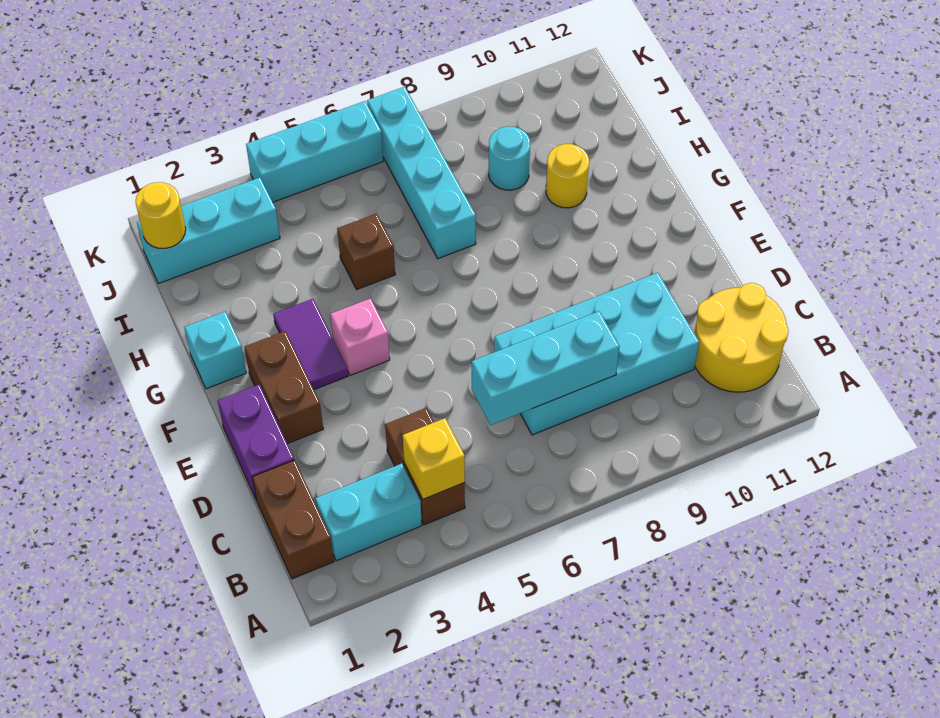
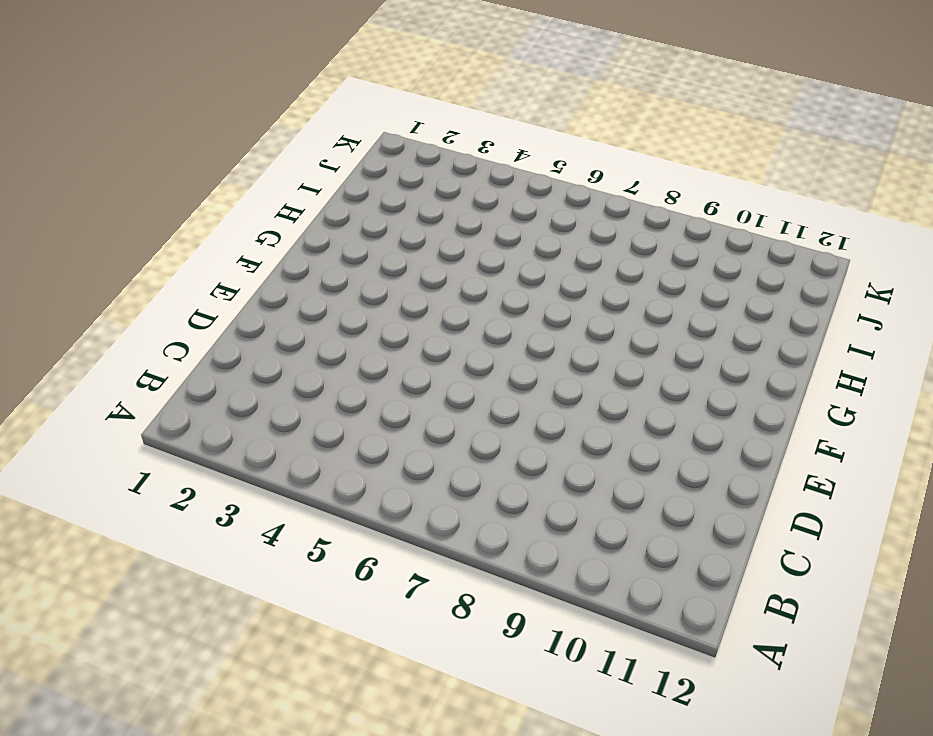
none -> brown 1x2 brick [252,460,334,579]
none -> cyan 1x2 brick [315,464,422,561]
none -> brown 1x2 brick [385,408,465,525]

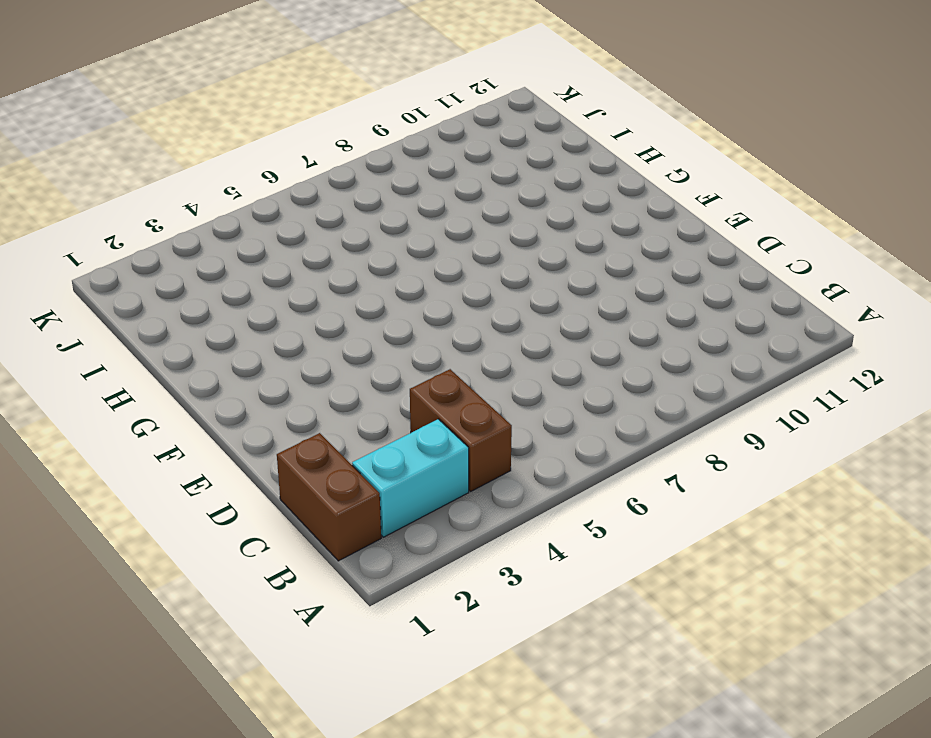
none -> yellow 2x2 round brick [694,283,789,392]
none -> cyan 2x4 brick [494,273,699,435]
none -> purple 1x2 brick [218,384,294,500]

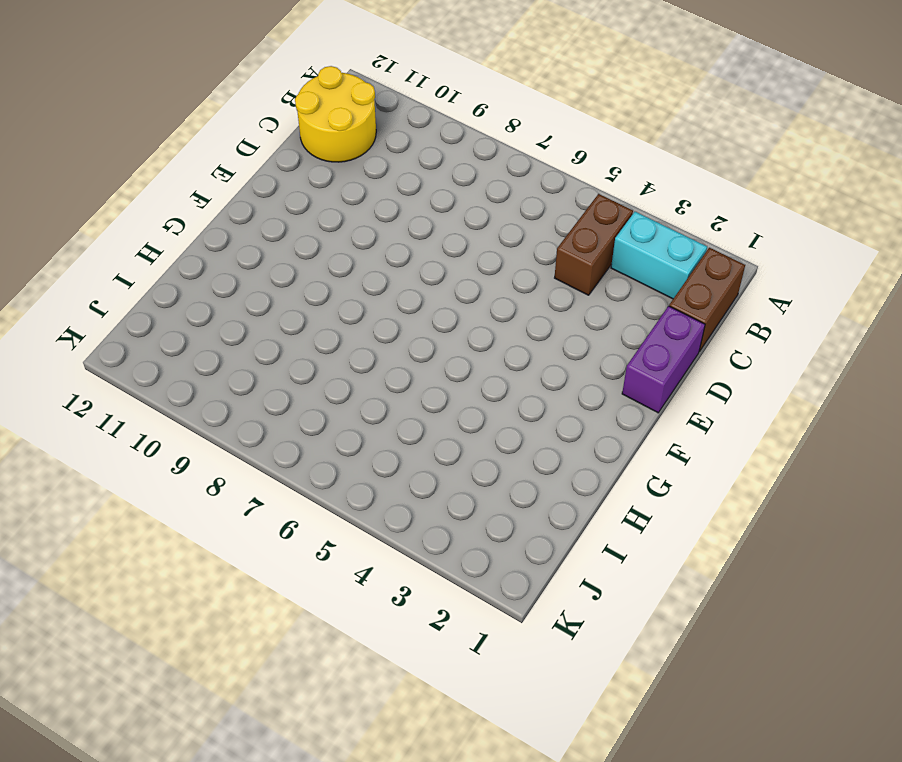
none -> cyan 2x4 brick [494,273,699,435]
none -> brown 1x2 brick [245,331,323,444]
none -> purple 1x2 tile [273,299,348,390]

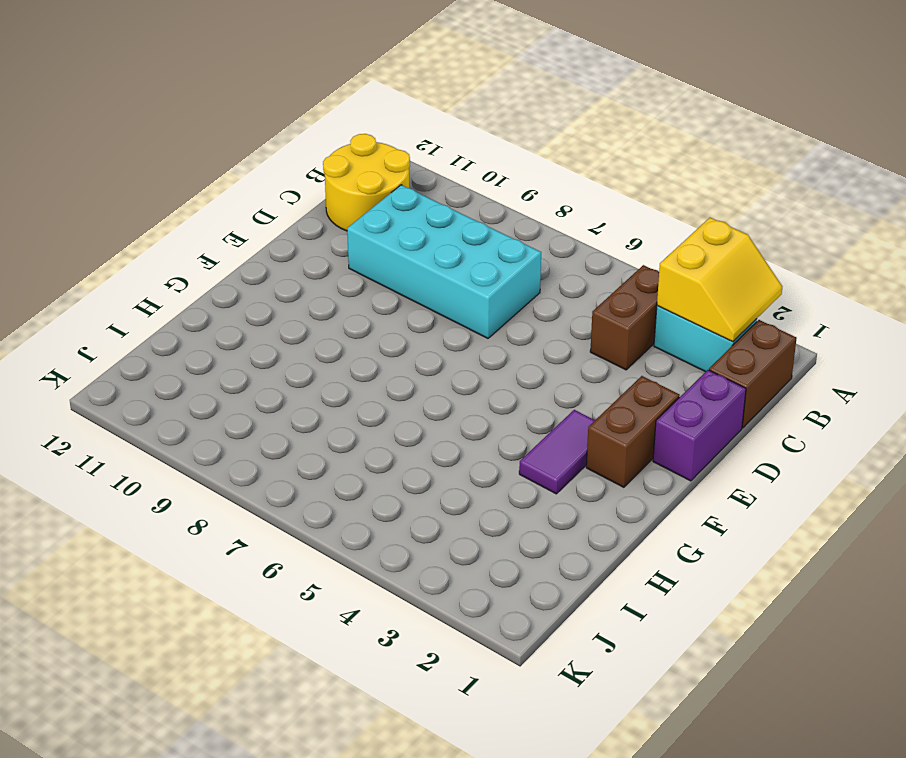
yellow 2x2 slope [657,218,782,342] -> none
none -> pink 1x1 brick [330,298,390,376]
none -> cyan 1x1 brick [184,312,246,389]
none -> brown 1x1 brick [337,214,395,289]

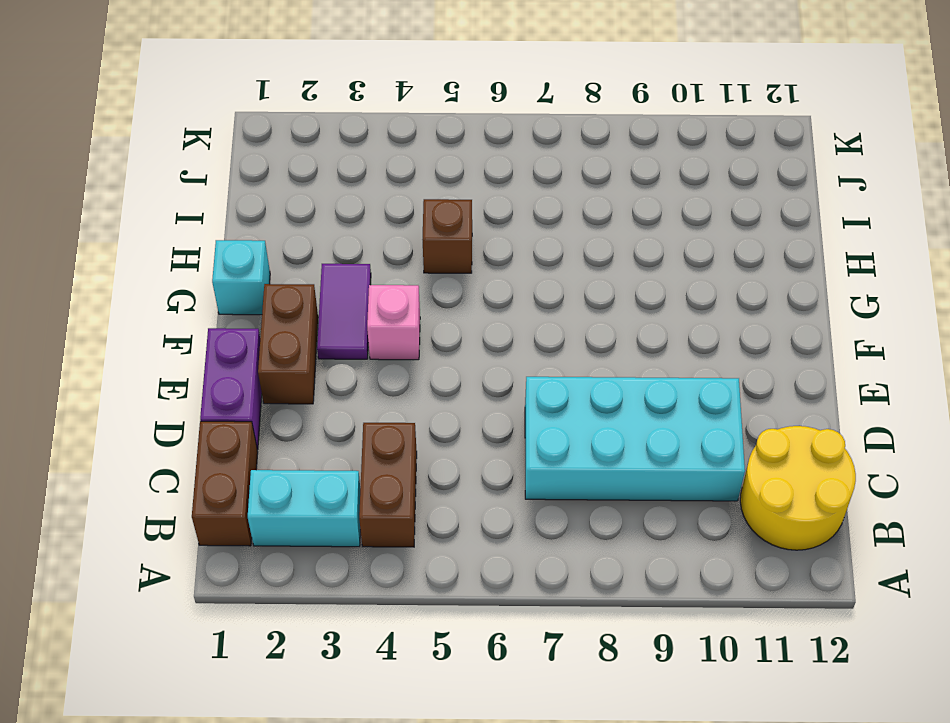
none -> cyan 1x4 brick [367,87,476,259]
none -> yellow 1x1 round brick [546,144,589,208]
none -> cyan 1x1 round brick [489,126,530,190]

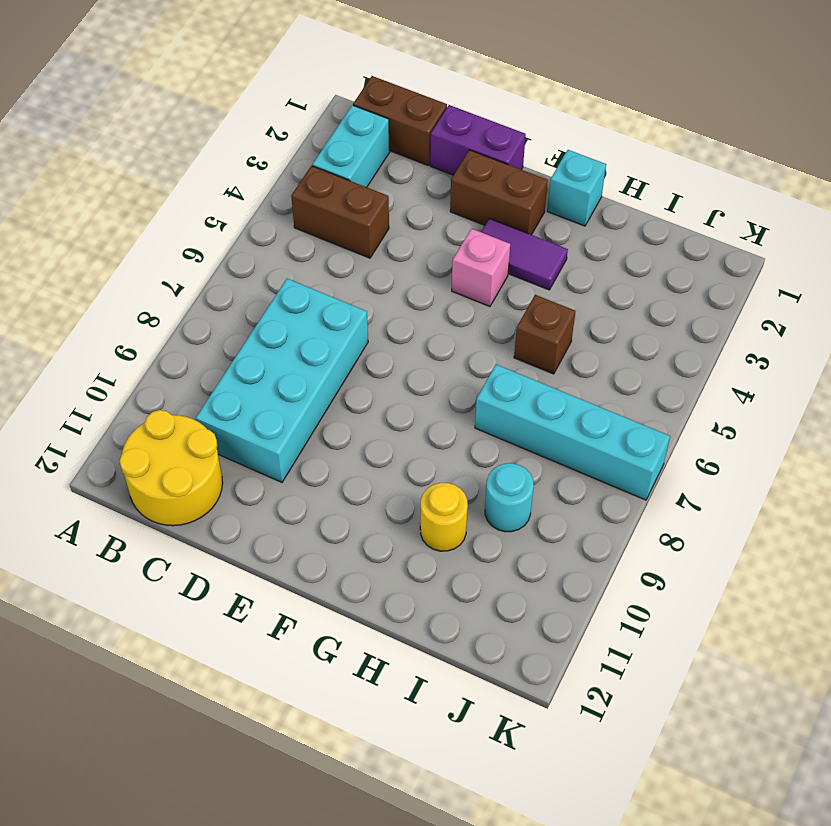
none -> cyan 1x3 brick [137,177,280,284]
none -> cyan 1x3 brick [246,101,383,202]
none -> yellow 1x1 brick [403,418,465,499]

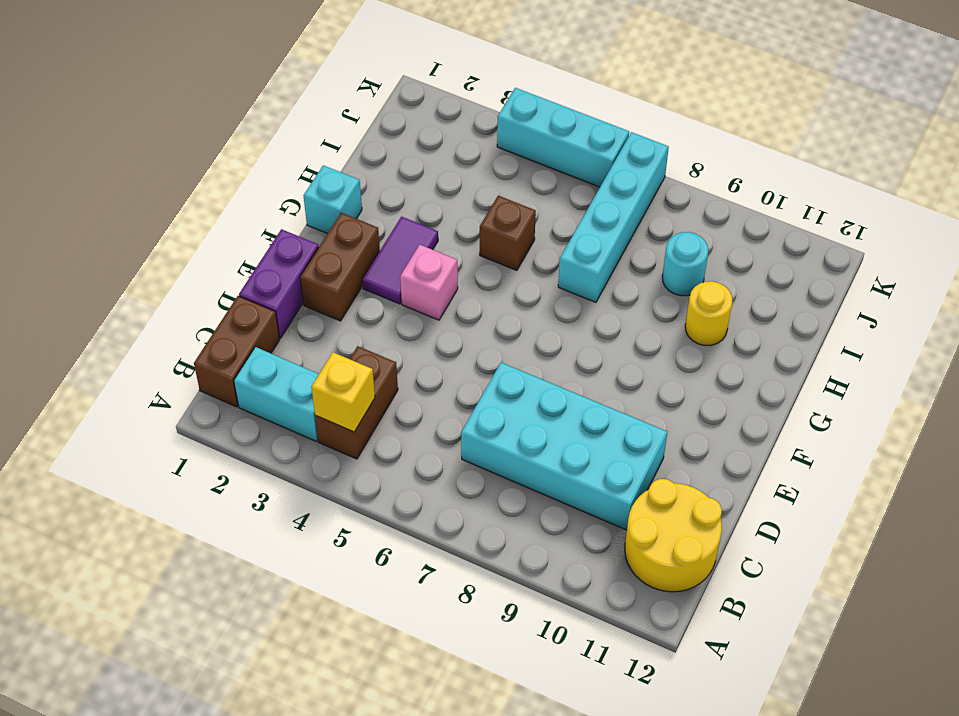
none -> cyan 1x3 brick [137,177,280,284]
none -> cyan 1x3 brick [472,311,620,425]
none -> yellow 1x1 round brick [136,182,186,248]

